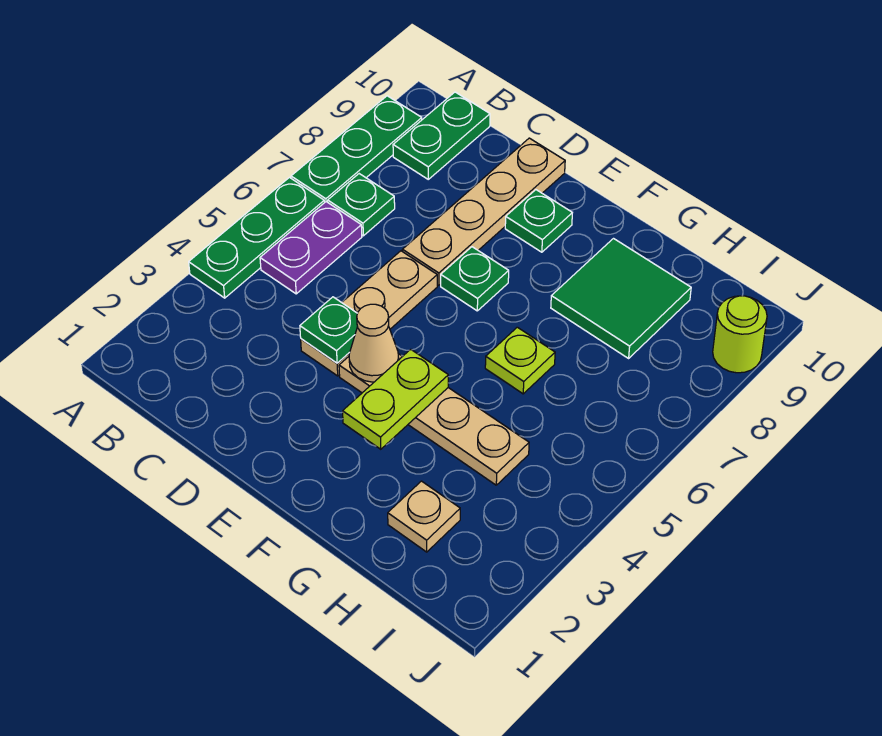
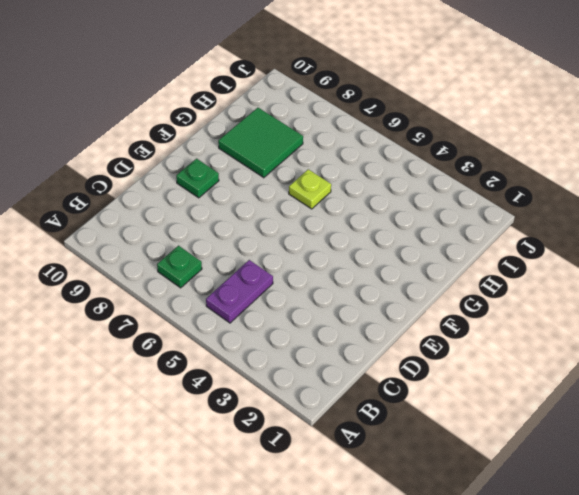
purple 1x2 plate [206,260,273,323] -> purple 1x2 plate turned to [260,202,362,294]
none -> green 1x3 plate [189,178,324,298]
none -> green 1x3 plate [291,96,422,203]
none -> green 1x2 plate [393,92,490,179]

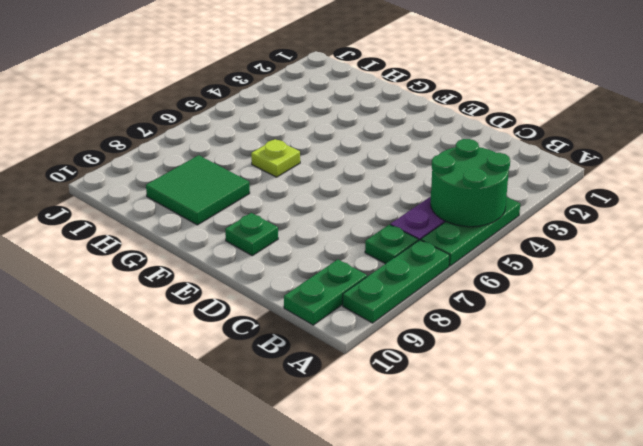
green 2x2 round brick [431,139,510,227] -> none
none -> tan 1x3 plate [301,251,437,376]
none -> tan 1x4 plate [402,138,565,285]
none -> tan 1x4 plate [339,354,529,485]

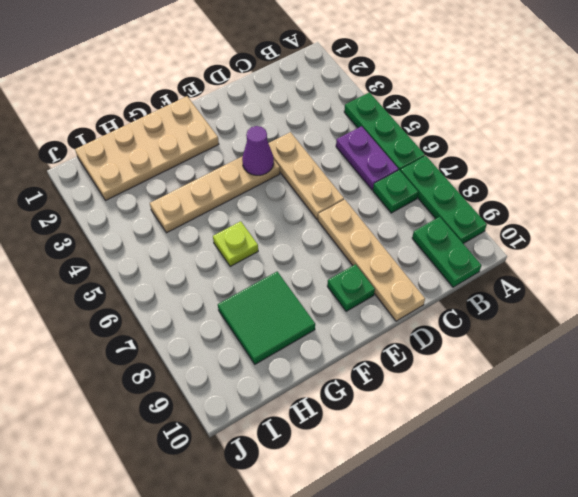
purple 1x1 cone [242,126,274,175] -> tan 1x1 cone [349,304,399,382]
tan 2x4 plate [75,96,219,200] -> tan 1x1 plate [388,481,460,552]
none -> green 1x1 plate [441,247,509,311]
none -> lime 1x1 round brick [713,296,767,373]
none -> green 1x1 plate [300,297,358,363]

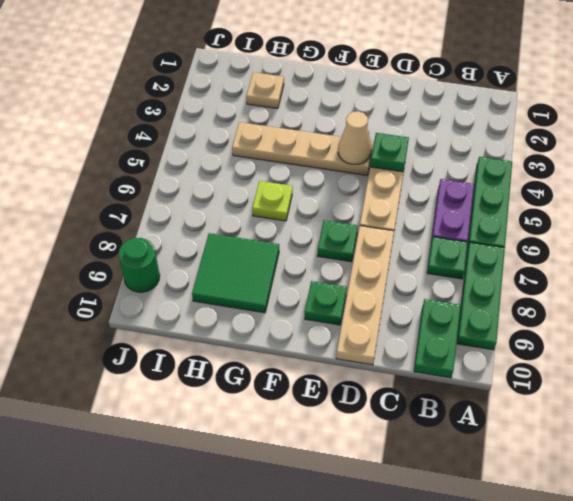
green 1x1 round brick [118,238,160,292] -> lime 1x1 round brick [713,296,767,373]
none -> lime 1x2 plate [343,349,448,449]

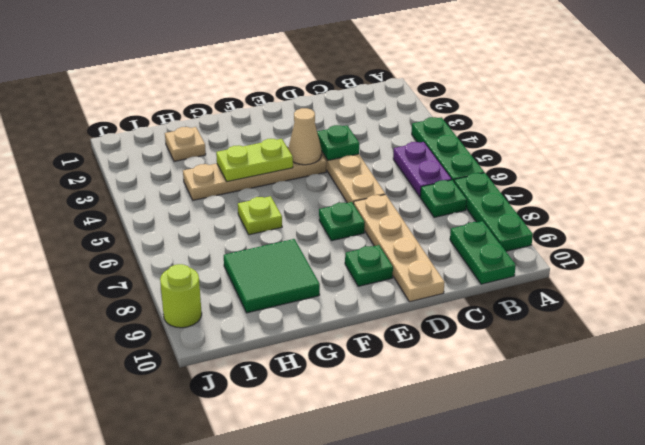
lime 1x2 plate [216,139,293,181] -> lime 1x2 plate turned to [343,349,448,449]

